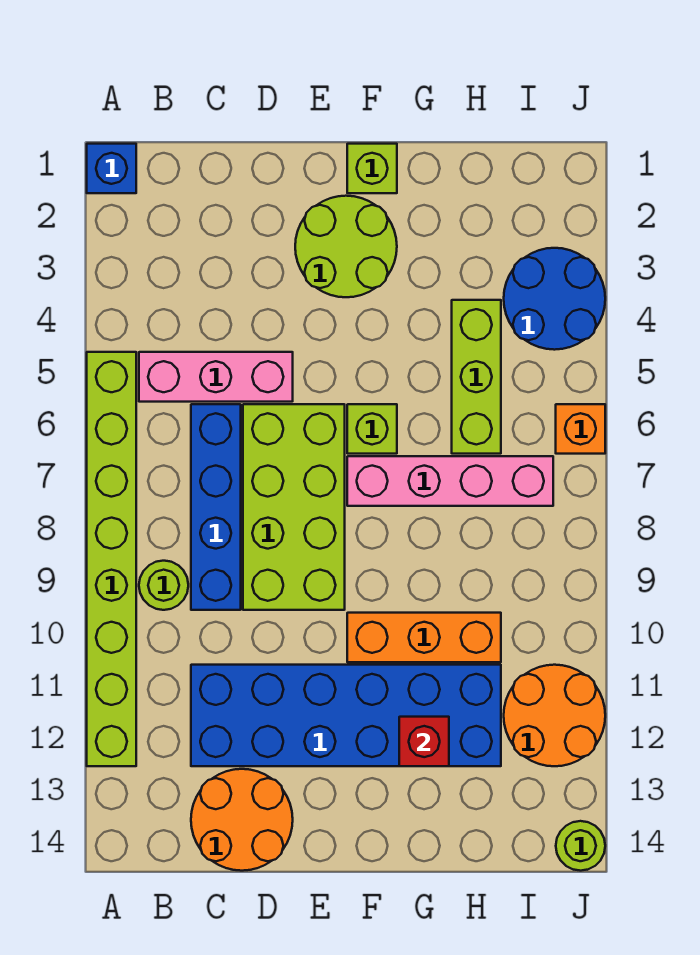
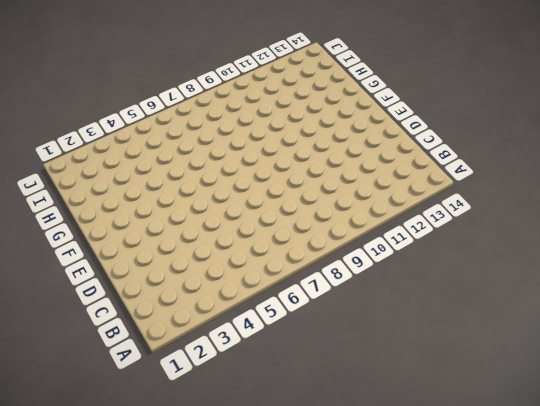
none -> blue 1x1 brick [87,144,136,193]
none -> lime 1x8 brick [87,352,136,766]
none -> pink 1x3 brick [139,352,293,402]

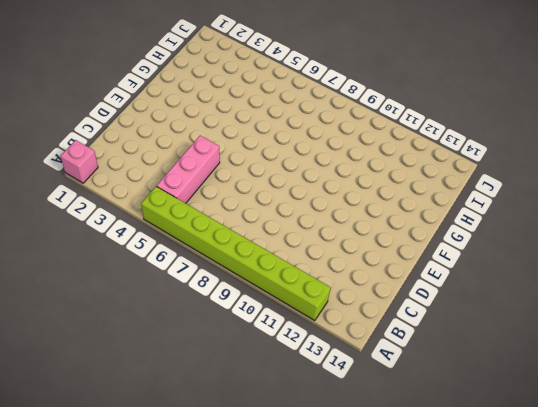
pink 1x1 brick [61,140,98,183] -> blue 1x1 brick [87,144,136,193]
none -> lime 1x1 round brick [139,561,188,610]
none -> blue 1x4 brick [191,404,241,610]
none -> blue 2x6 brick [191,665,501,766]

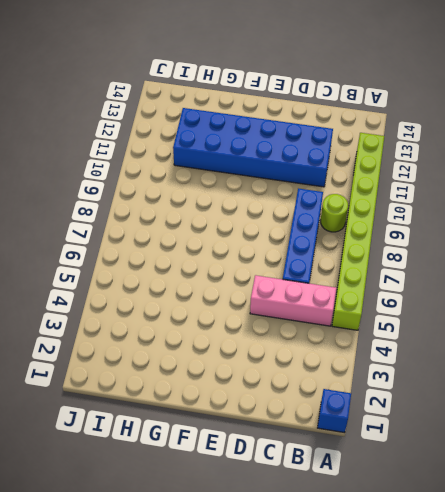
none -> orange 2x2 round brick [191,769,293,871]
none -> lime 2x4 brick [243,404,345,610]
none -> lime 2x2 round brick [295,196,397,297]

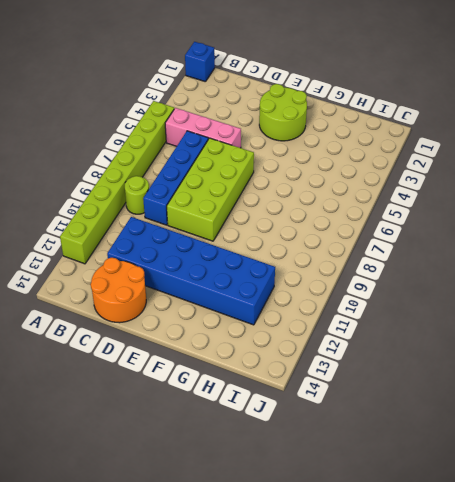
none -> lime 1x1 brick [347,144,397,193]
none -> lime 1x1 brick [347,404,397,454]
none -> pink 1x4 brick [347,456,553,506]

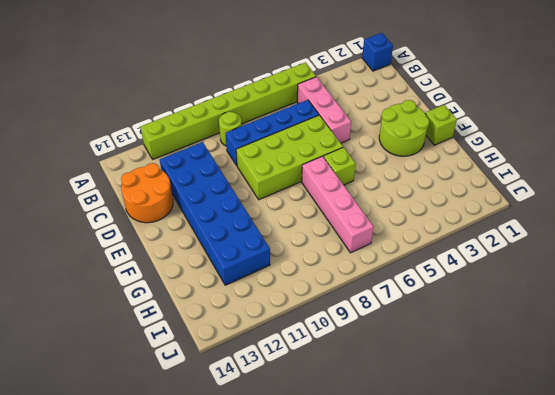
none -> orange 1x3 brick [347,613,501,662]
none -> lime 1x3 brick [452,300,501,454]
none -> blue 2x2 round brick [504,248,605,350]

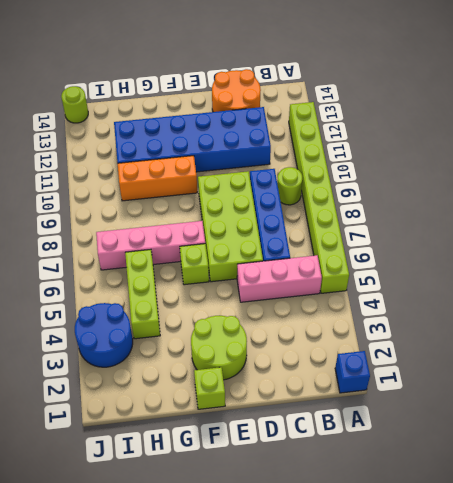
none -> orange 2x2 round brick [504,665,605,766]
none -> orange 1x1 brick [556,404,605,454]
none -> red 1x1 brick [399,717,449,766]

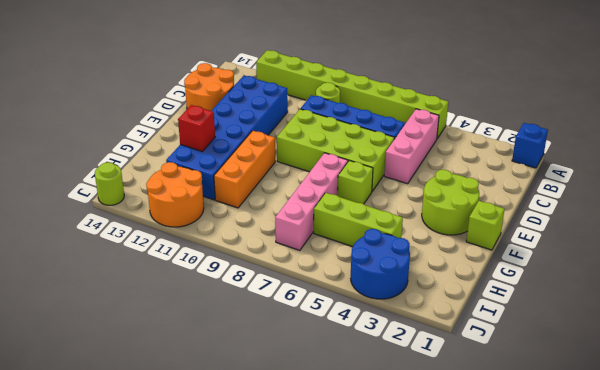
none -> orange 1x1 brick [556,404,605,454]

